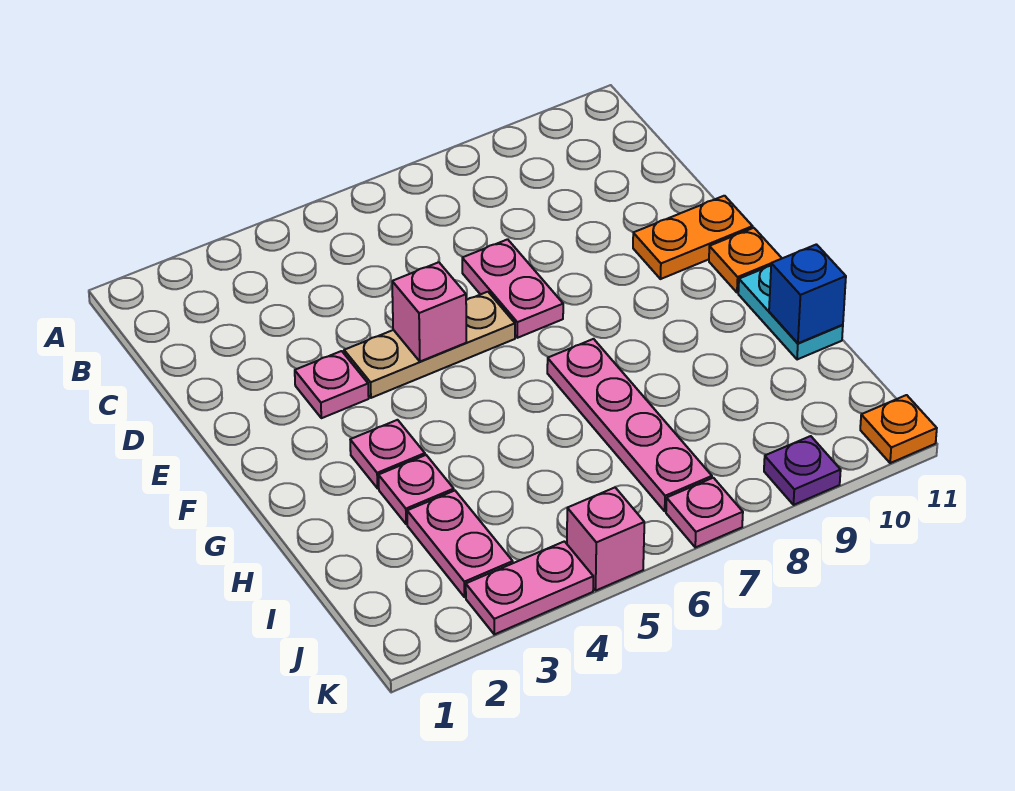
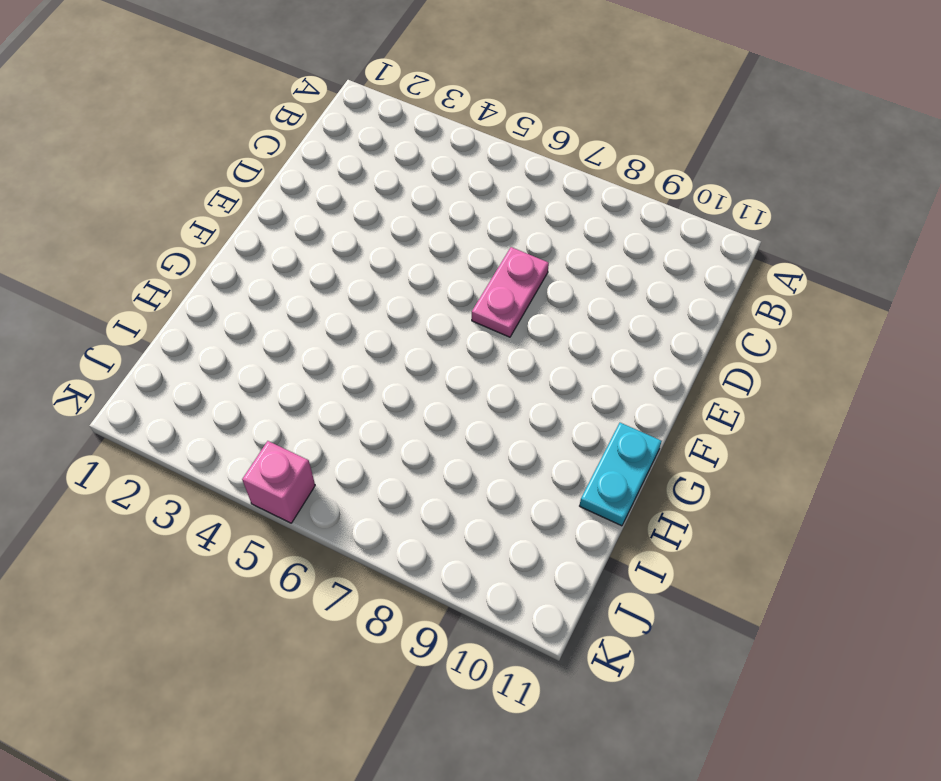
none -> pink 1x1 plate [295,351,369,418]
none -> tan 1x3 plate [344,292,515,398]
none -> orange 1x2 plate [633,196,753,279]

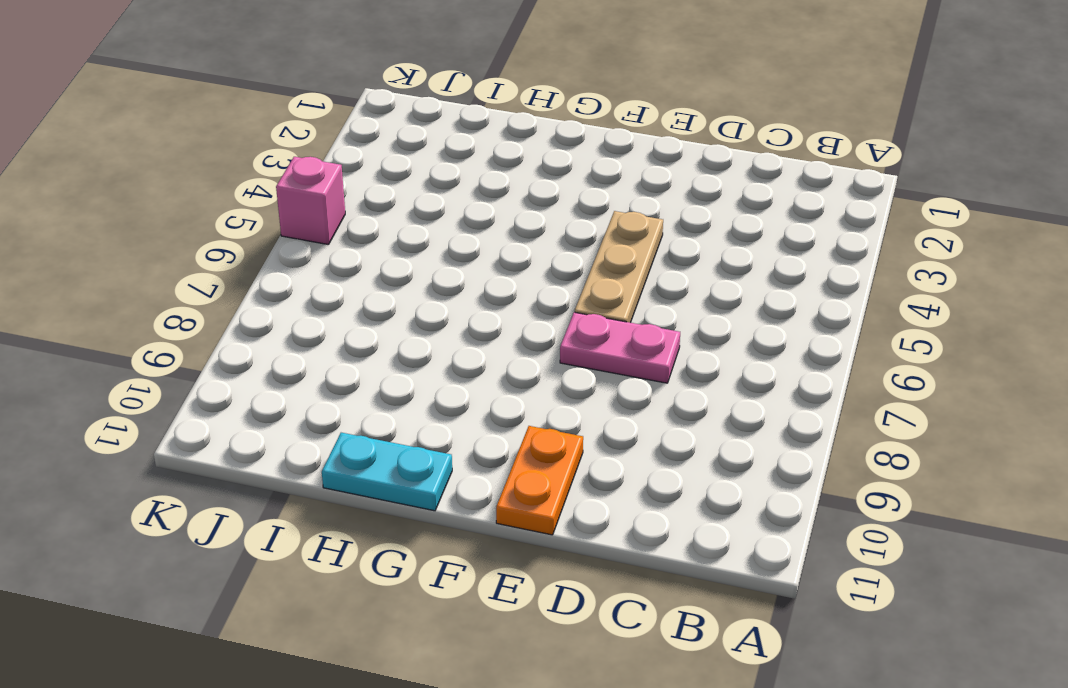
none -> pink 1x1 plate [295,351,369,418]
none -> orange 1x1 plate [709,228,782,293]
none -> pink 1x1 plate [350,420,425,488]

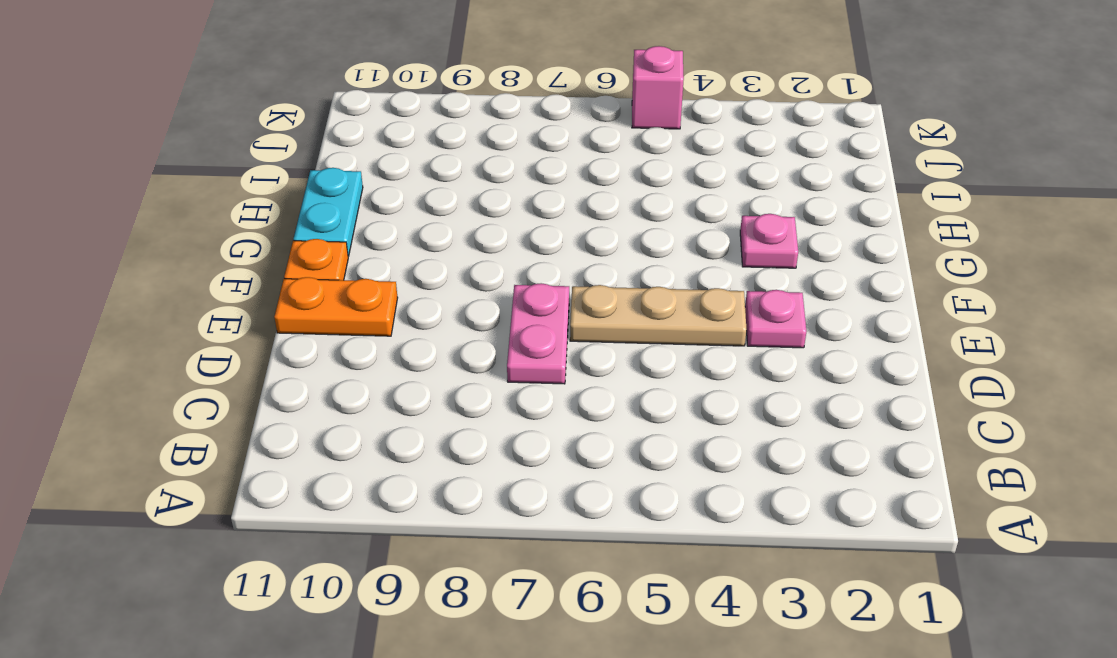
none -> pink 1x4 plate [547,339,712,511]
none -> pink 1x1 plate [379,455,454,524]
none -> pink 1x2 plate [407,491,513,597]

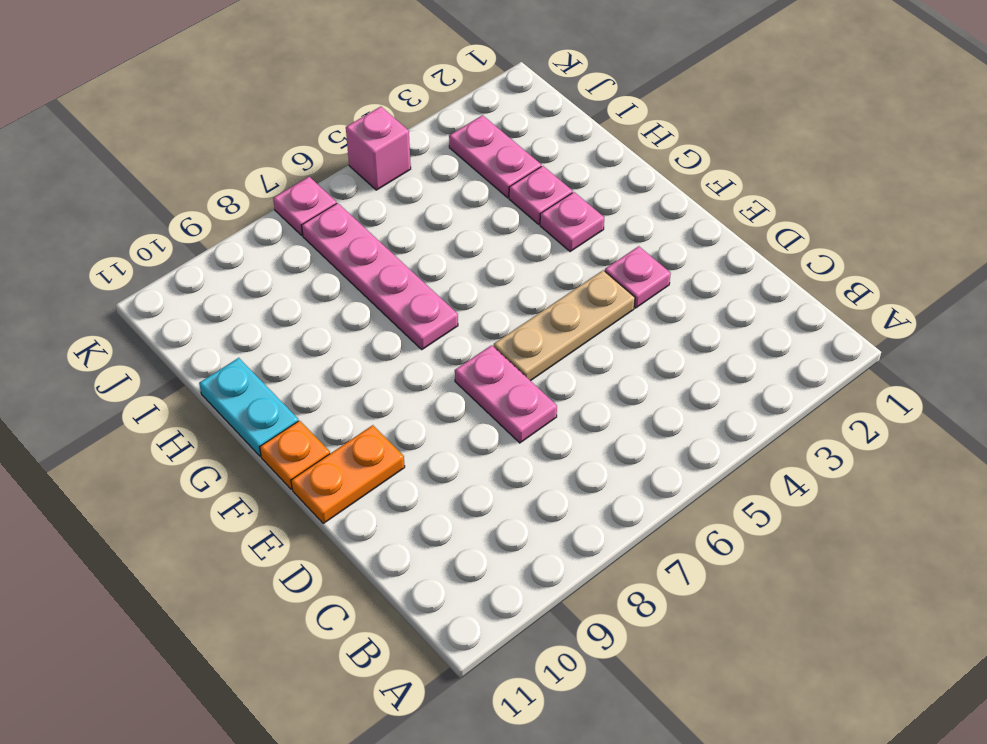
none -> pink 1x2 plate [466,541,593,634]
none -> purple 1x1 plate [764,436,841,505]
none -> orange 1x1 plate [860,395,937,463]

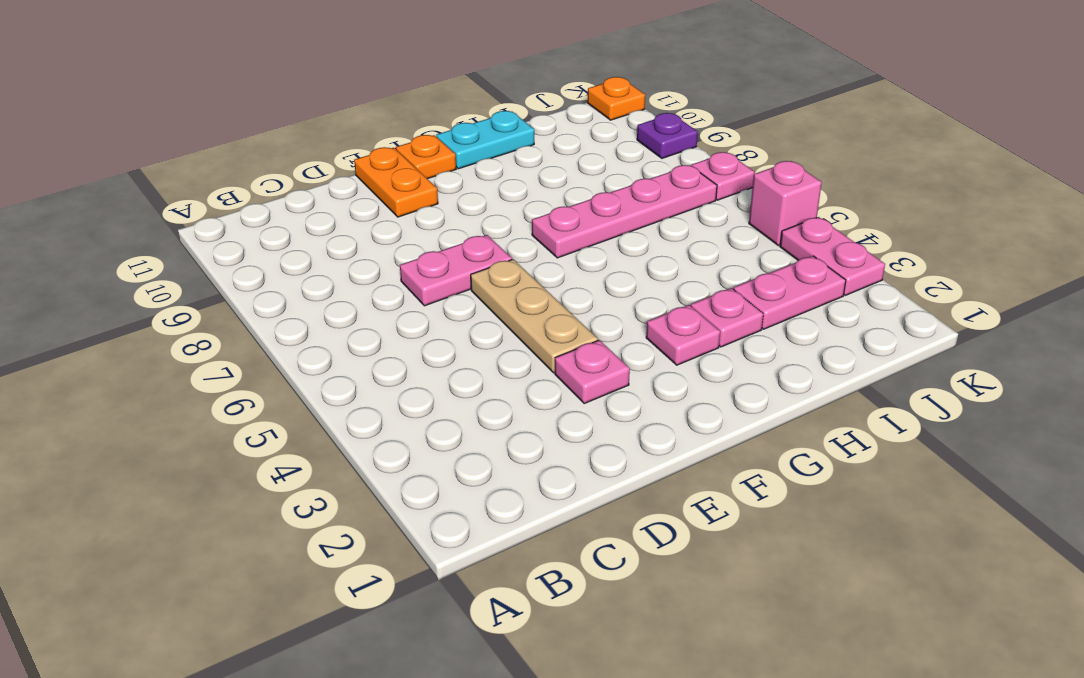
none -> pink 1x1 brick [392,262,466,362]
none -> blue 1x1 brick [769,244,846,343]

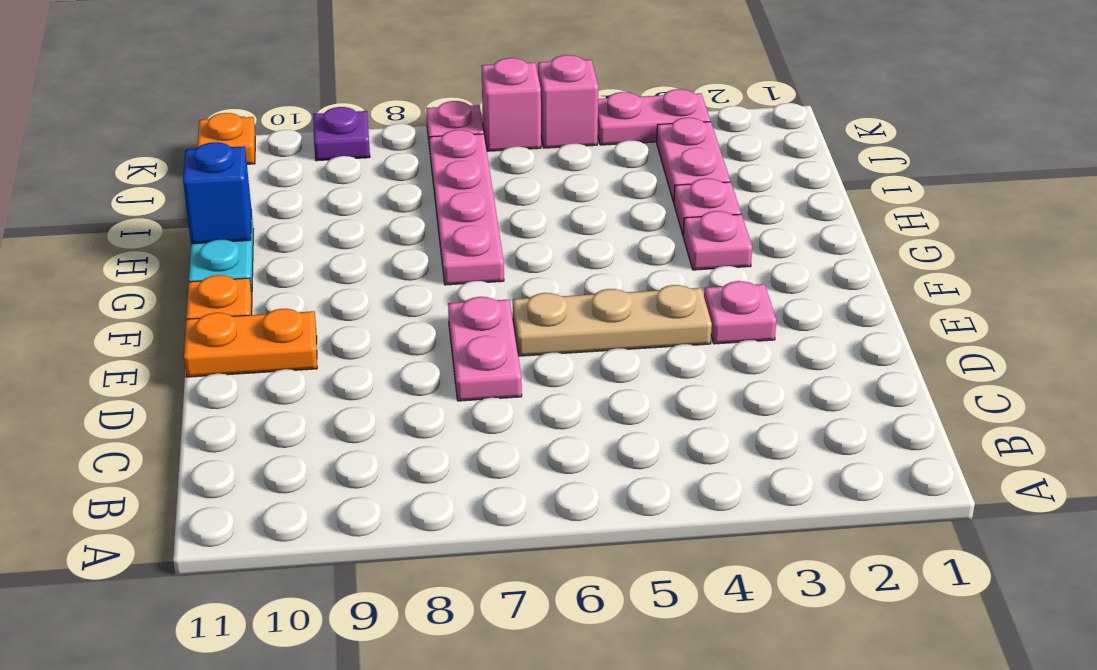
pink 1x1 brick [481,58,541,151] -> pink 1x1 brick moved to [392,262,466,362]

